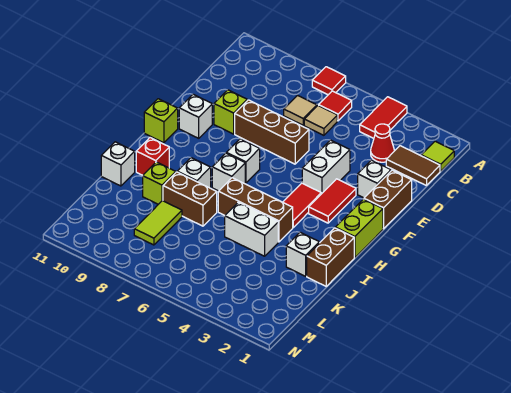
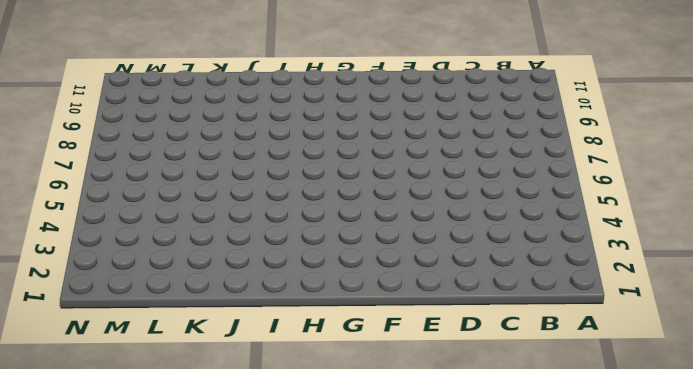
none -> red 1x2 tile [360,97,407,138]
none -> red 1x1 tile [312,67,346,95]
none -> lime 1x1 tile [421,141,454,171]
none -> red 1x1 tile [319,91,352,121]

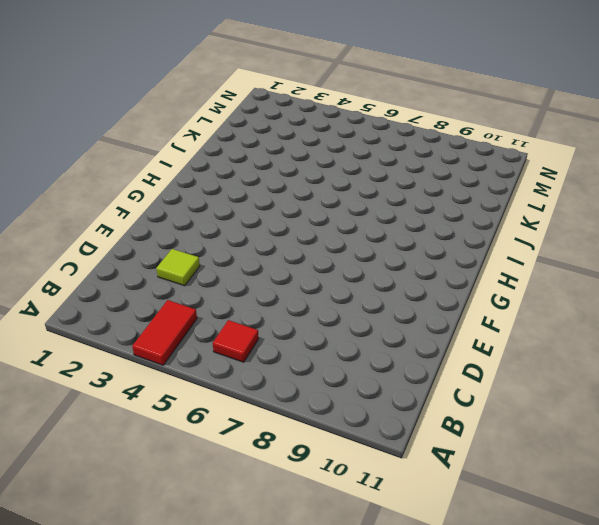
lime 1x1 tile [156,249,200,286] -> lime 1x1 tile moved to [421,141,454,171]
none -> red 1x1 tile [312,67,346,95]
none -> brown 1x2 tile [386,146,440,186]
none -> red 1x1 cone [371,124,394,162]
none -> tan 1x1 tile [304,105,337,135]

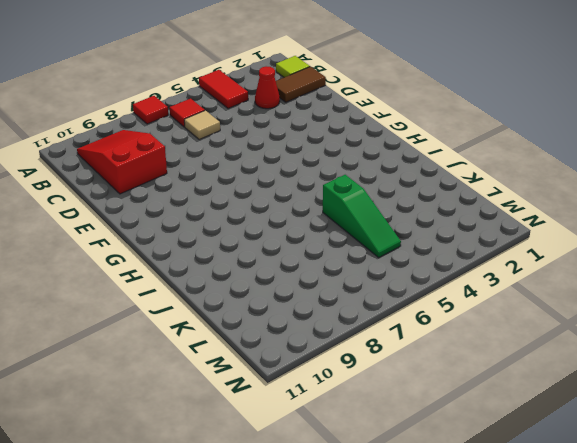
red 2x3 slope [77,130,167,194] -> none
green 1x3 slope [323,175,401,257] -> white 1x2 brick [225,202,278,256]
none -> tan 1x1 tile [284,96,317,125]
none -> brown 1x2 brick [364,170,412,229]
none -> white 1x1 brick [358,160,391,198]
none -> white 1x2 brick [302,140,350,194]

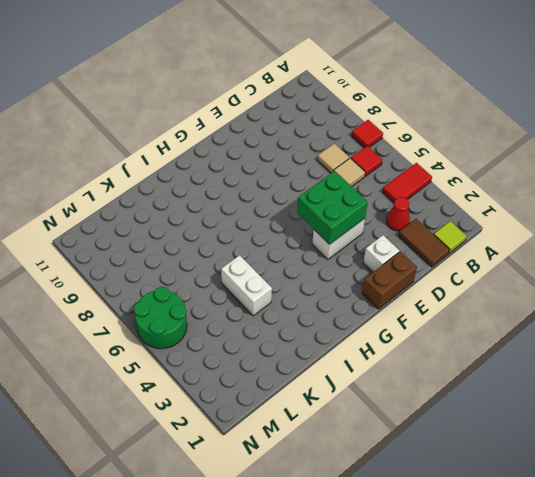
green 2x2 brick [297,171,368,244] -> none
green 2x2 round brick [134,287,187,349] -> none
none -> brown 1x3 brick [235,100,309,164]
none -> lime 1x1 brick [214,90,247,134]
none -> red 1x2 tile [309,179,356,223]
none -> white 1x1 brick [179,94,212,138]

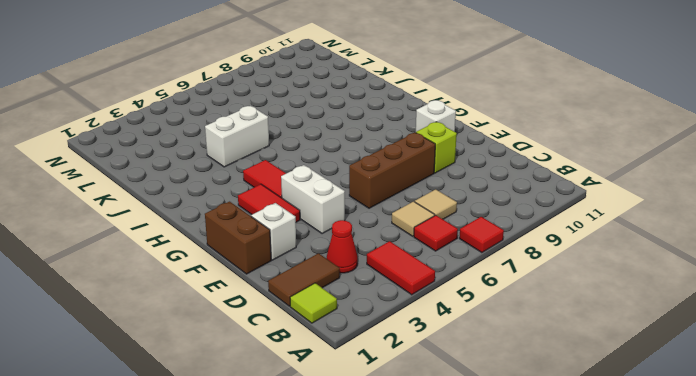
none -> lime 1x2 brick [335,199,383,258]
none -> white 1x1 brick [227,139,260,183]
none -> lime 1x1 brick [144,99,178,143]
none -> white 1x1 brick [212,153,245,191]

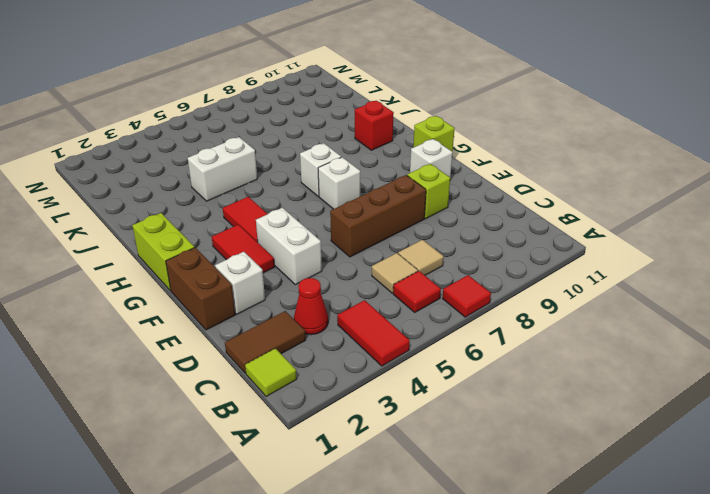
none -> brown 1x2 brick [307,228,354,286]
none -> brown 1x3 brick [218,178,293,242]
none -> white 1x1 brick [177,158,211,188]
none -> white 1x1 brick [286,232,319,276]

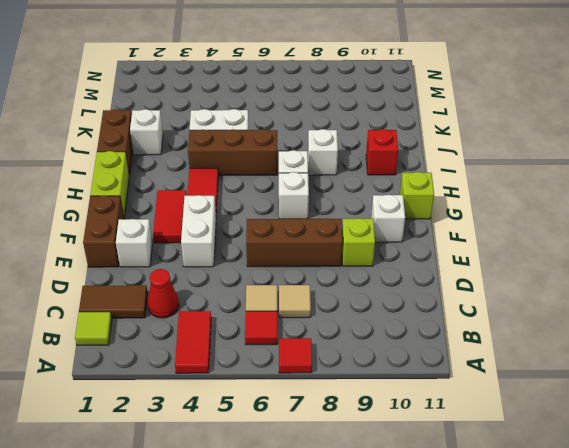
none -> brown 1x2 brick [163,172,217,226]
none -> lime 1x1 brick [143,162,176,204]
none -> white 1x1 brick [101,142,135,186]
none -> lime 1x2 tile [134,201,182,245]

